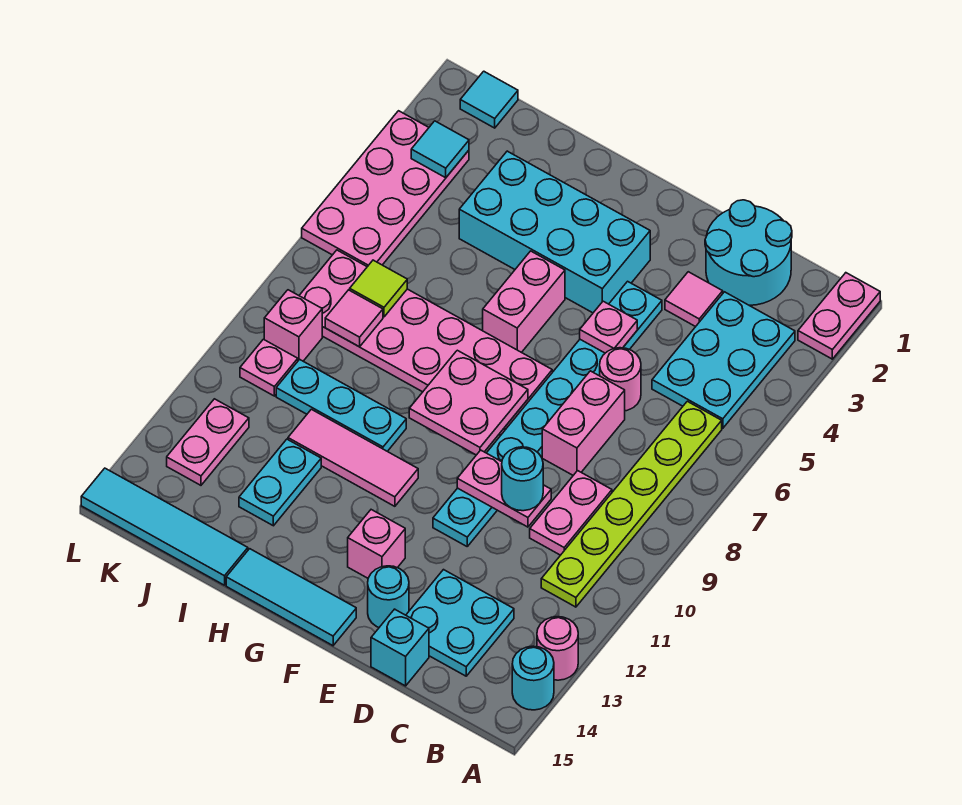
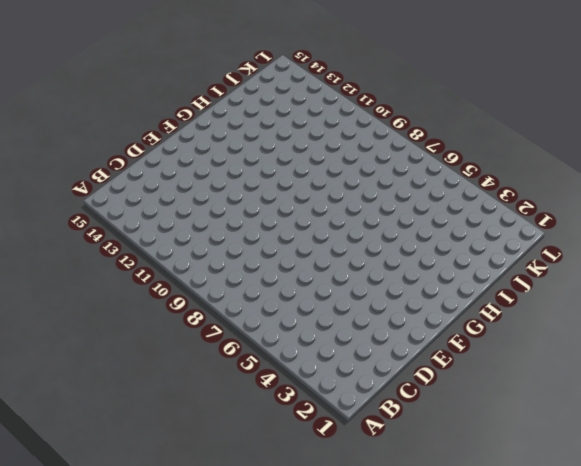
none -> pink 1x2 plate [798,273,880,359]
none -> pink 1x1 round brick [537,617,578,680]
none -> cyan 1x1 round brick [512,646,554,710]
none -> cyan 2x3 plate [652,292,795,428]

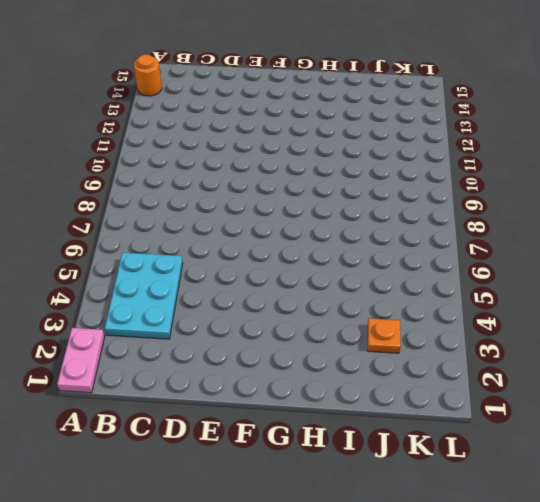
orange 1x1 round brick [134,54,162,96] -> cyan 1x1 round brick [512,646,554,710]
orange 1x1 plate [368,318,401,353] -> none
none -> pink 1x1 round brick [537,617,578,680]
none -> lime 1x6 plate [541,401,722,607]
none -> cyan 2x2 round brick [705,200,792,305]
none -> pink 1x2 plate [530,471,612,555]

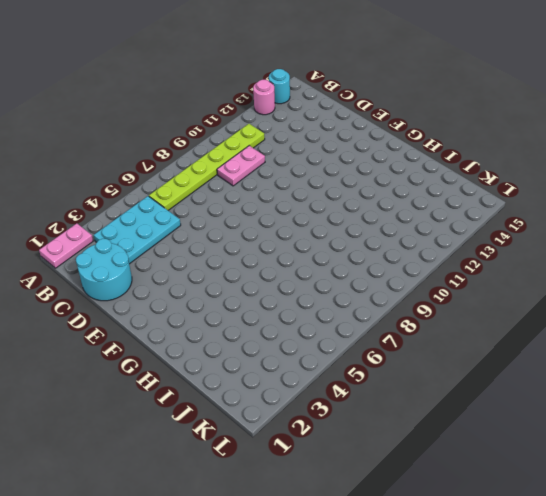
none -> cyan 2x2 plate [406,570,514,676]
none -> pink 1x1 tile [665,272,723,327]
none -> pink 1x1 round brick [600,348,641,411]
none -> pink 1x2 brick [542,371,625,475]

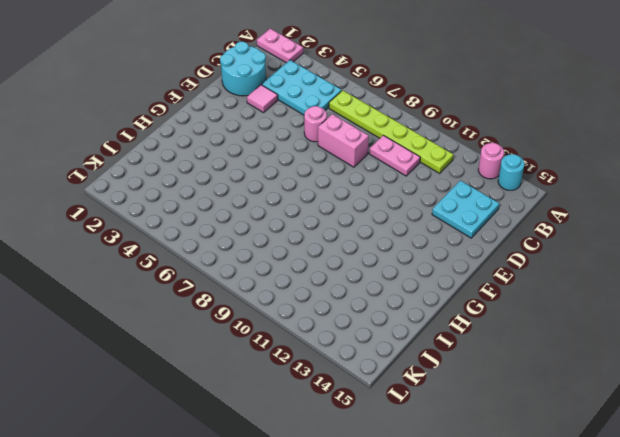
none -> cyan 1x1 brick [371,609,429,686]
none -> cyan 1x8 plate [433,281,662,546]
none -> cyan 1x1 round brick [368,566,409,627]
none -> cyan 2x4 brick [459,151,650,313]

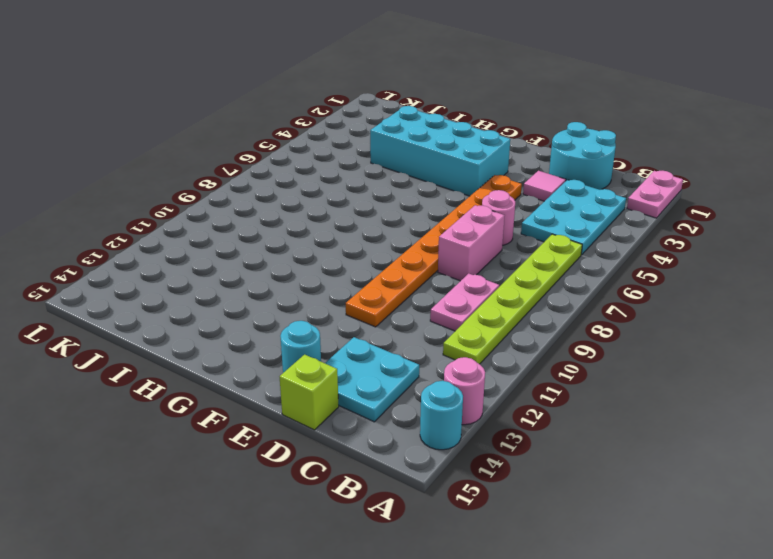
lime 1x1 brick [280,355,339,430] -> cyan 1x1 brick [371,609,429,686]
orange 1x8 plate [346,175,522,327] -> cyan 1x8 plate [433,281,662,546]
none -> pink 2x6 plate [299,250,552,435]
none -> pink 1x1 brick [348,510,405,578]
none -> cyan 1x3 tile [226,549,356,646]
none -> pink 1x2 brick [483,251,565,353]

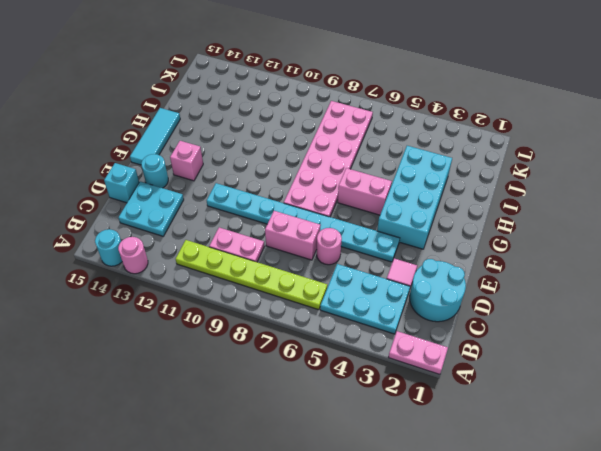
none -> pink 1x3 tile [288,409,418,506]
none -> cyan 1x3 plate [276,359,406,451]
none -> cyan 1x2 plate [239,439,321,526]
none -> cyan 1x4 tile [81,468,248,585]

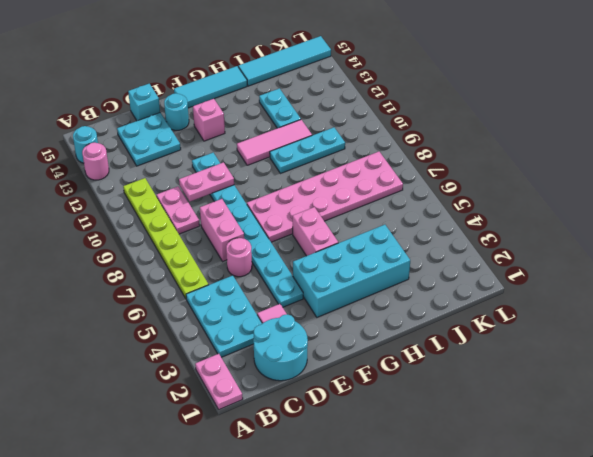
none -> cyan 1x1 tile [460,71,518,128]
none -> pink 2x4 plate [302,111,469,267]
none -> pink 1x1 brick [264,290,322,361]
none -> pink 1x1 plate [240,339,298,396]

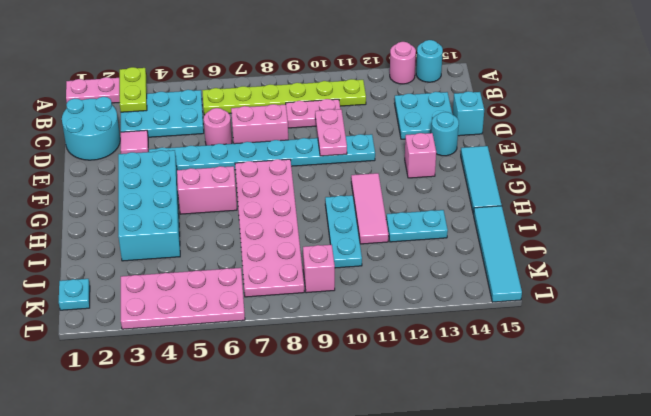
lime 1x2 plate [120,67,147,112] -> none
cyan 1x1 plate [59,279,90,310] -> cyan 1x1 tile [460,71,518,128]
none -> pink 1x1 plate [240,339,298,396]
none -> pink 1x2 plate [167,399,249,485]
none -> pink 1x1 plate [580,301,637,353]
none -> pink 2x2 plate [409,350,528,455]

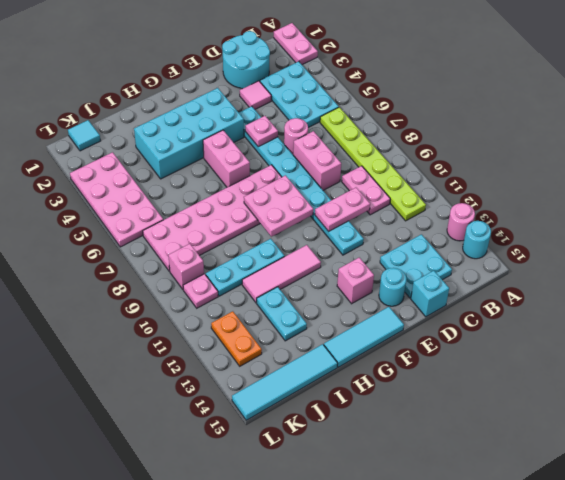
orange 1x2 plate [211,311,262,366] -> pink 1x2 plate [167,399,249,485]
none -> lime 1x1 tile [350,260,407,317]
none -> pink 1x1 tile [325,290,383,347]
none -> cyan 1x1 tile [411,121,469,178]
none -> cyan 1x1 round brick [502,447,543,511]

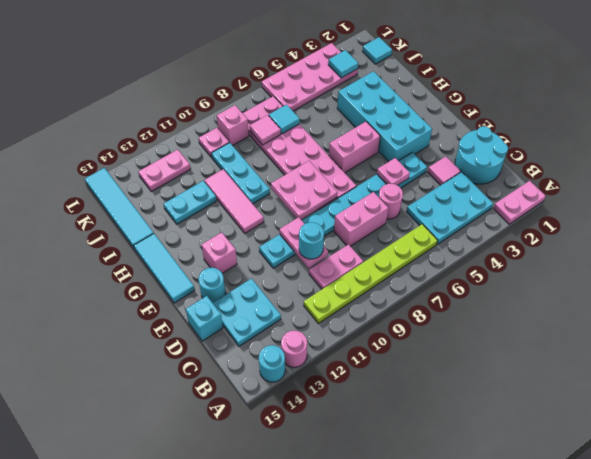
cyan 1x1 tile [269,105,300,134] -> lime 1x1 tile [350,260,407,317]

